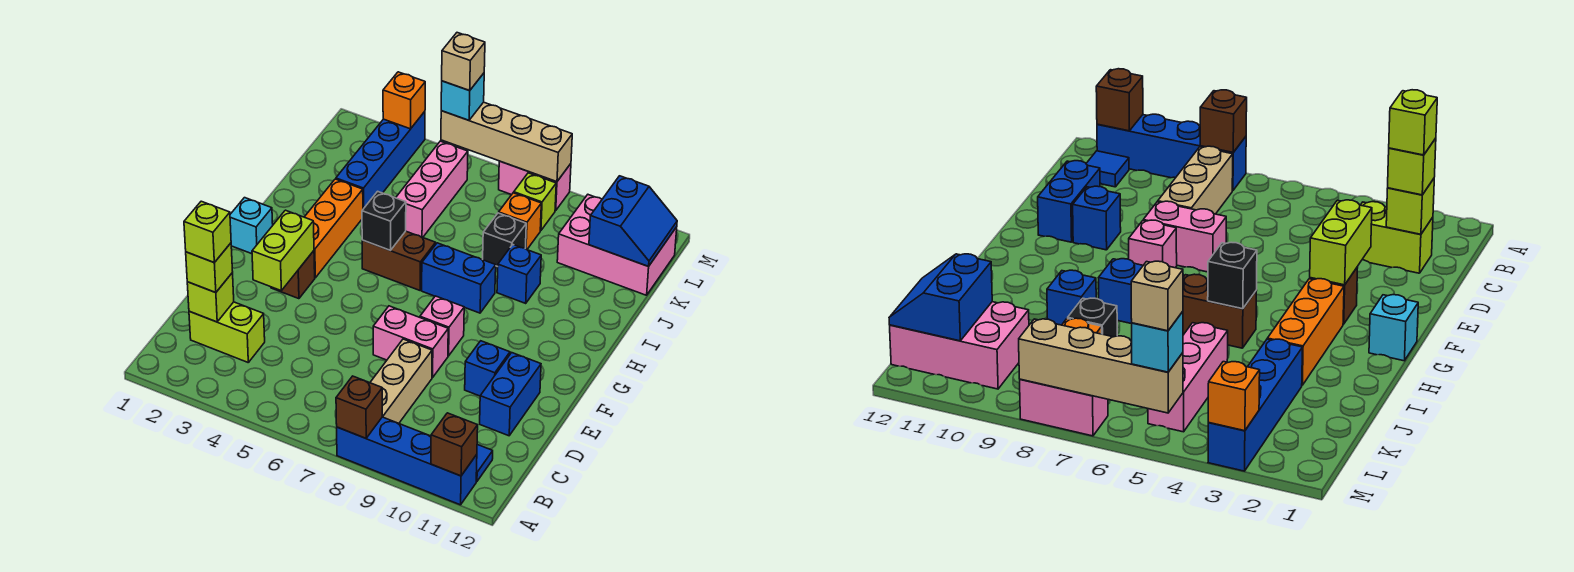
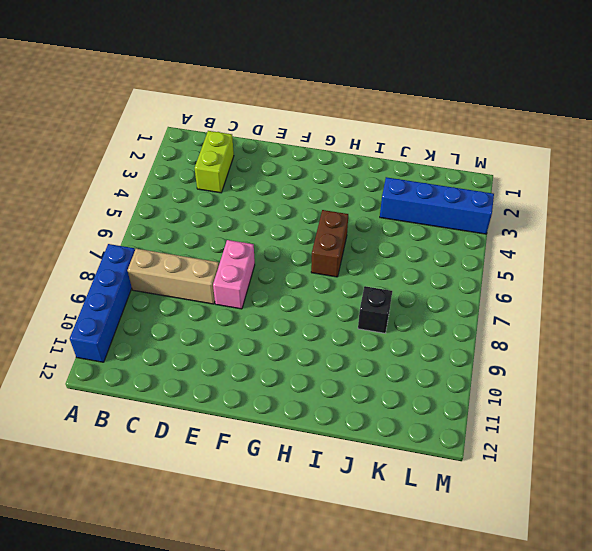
none -> blue 1x1 tile [476,445,493,481]
none -> blue 1x2 brick [480,353,541,436]
none -> blue 1x1 brick [465,341,510,396]
none -> brown 1x1 brick [271,251,315,299]

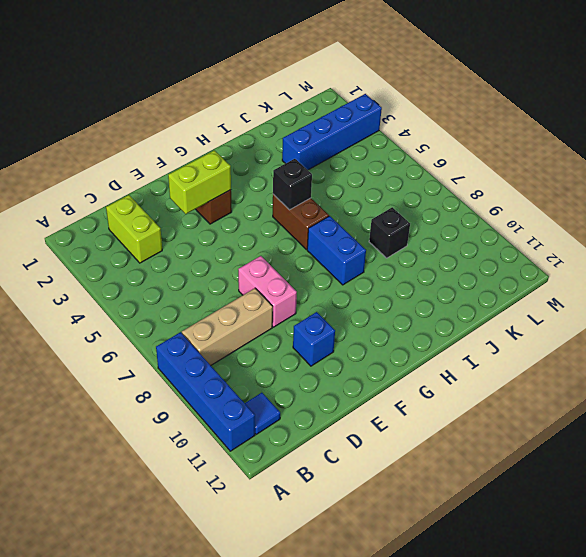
none -> blue 1x2 brick [480,353,541,436]
none -> pink 1x1 brick [420,296,464,356]
none -> cyan 1x1 brick [230,198,273,254]
none -> orange 1x3 brick [305,179,363,278]

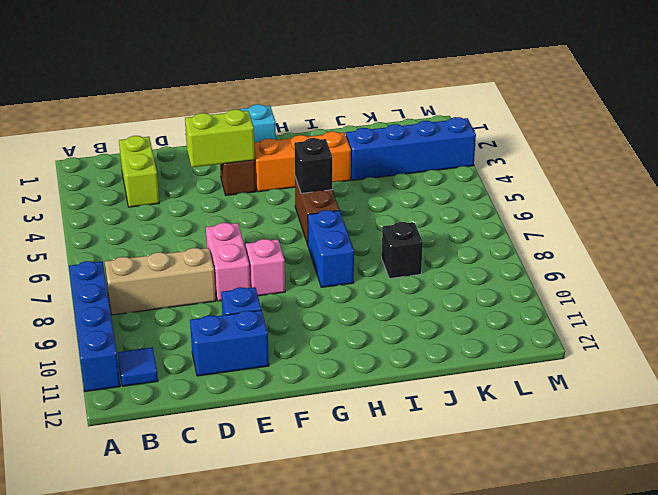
none -> blue 1x1 brick [497,245,541,303]
none -> pink 1x3 brick [396,141,468,237]
none -> orange 1x1 brick [499,193,541,249]
none -> pink 2x3 brick [557,195,677,295]

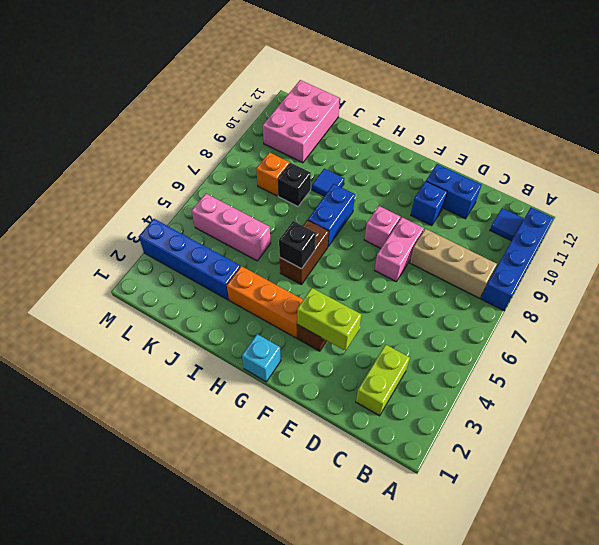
blue 1x1 tile [312,169,344,196] -> blue 1x1 brick [497,245,541,303]
none -> lime 1x1 brick [514,173,556,231]
none -> pink 1x2 brick [499,161,571,210]
none -> brown 1x1 brick [336,376,382,438]
none -> brown 1x1 brick [431,413,478,476]

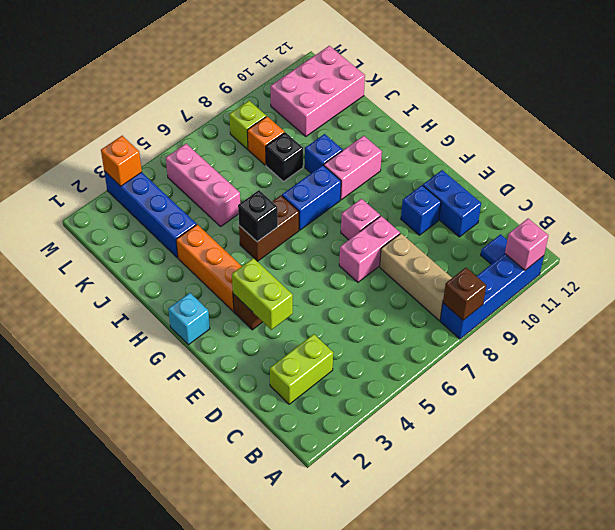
pink 1x1 brick [505,219,548,270] -> brown 1x1 brick [431,413,478,476]
pink 1x2 brick [324,136,382,200] -> pink 1x2 brick moved to [499,161,571,210]
none -> lime 1x1 brick [187,273,234,322]
none -> blue 2x2 slope [589,176,677,266]
none -> tan 1x4 brick [441,102,572,182]
none -> lime 1x1 brick [186,243,233,293]

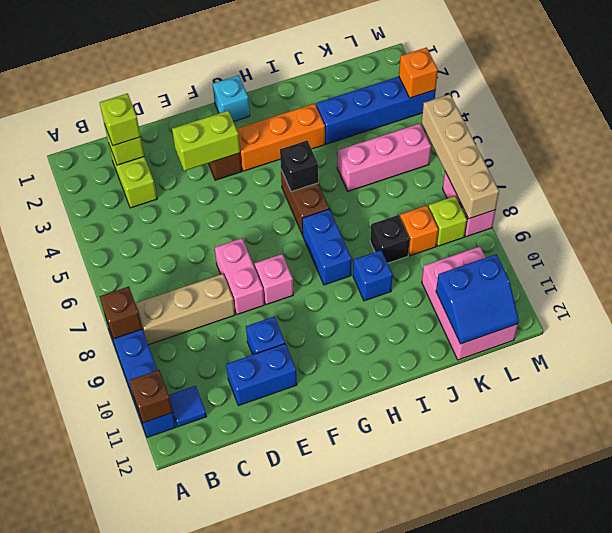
none -> cyan 1x1 brick [441,73,484,120]
none -> lime 1x1 brick [184,201,231,263]
none -> tan 1x1 brick [442,33,485,91]

